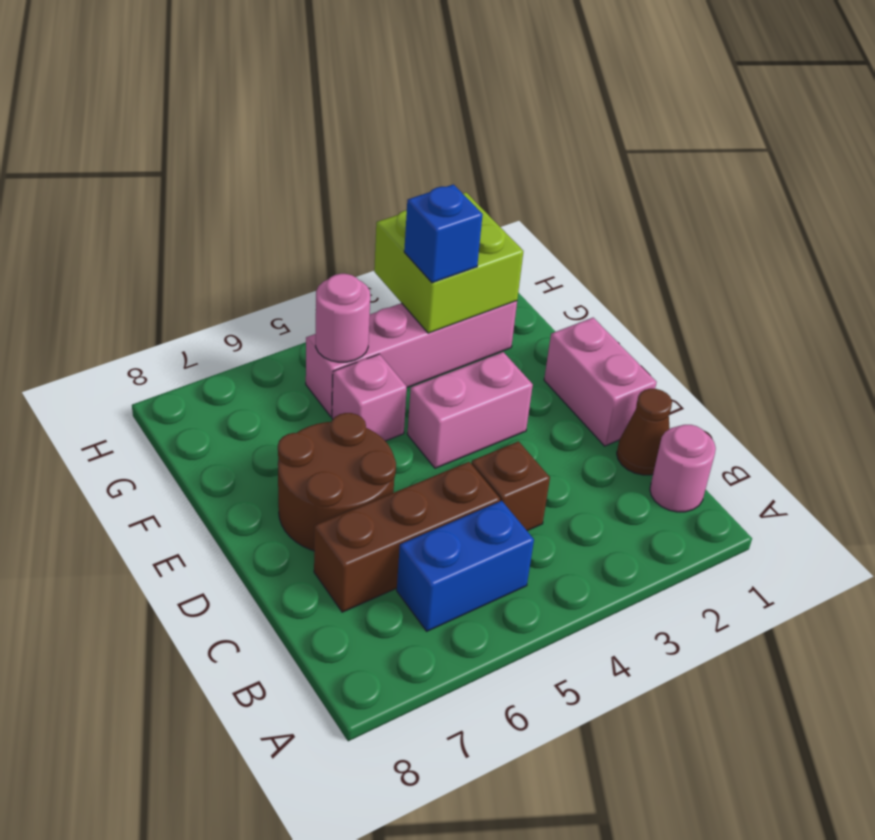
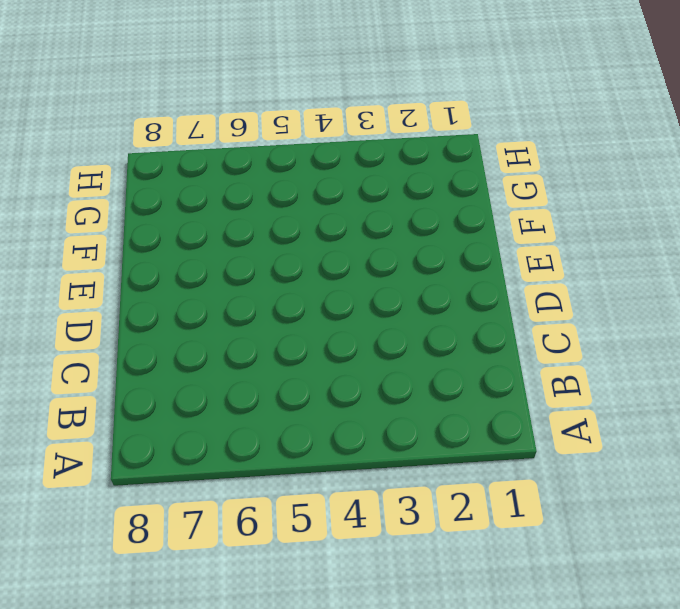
none -> pink 1x1 round brick [650,425,716,512]
none -> blue 1x2 brick [397,501,534,631]
none -> brown 1x1 cone [617,389,672,475]

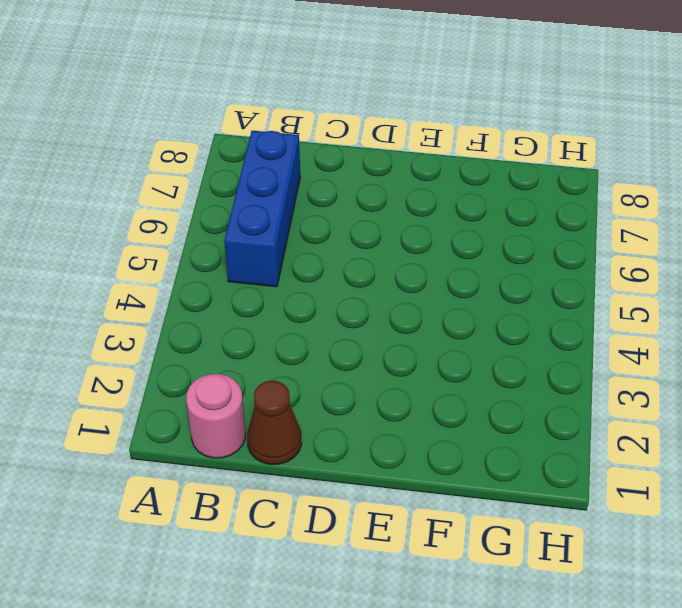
blue 1x3 brick [224,131,300,287] -> blue 1x2 brick [397,501,534,631]
none -> brown 1x1 brick [471,441,550,531]
none -> brown 1x3 brick [314,462,500,612]
none -> pink 1x2 brick [544,318,657,446]

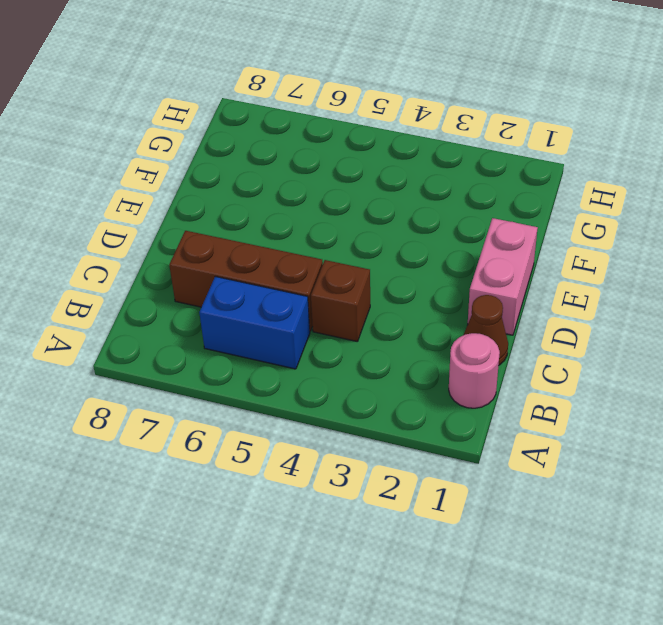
none -> brown 2x2 round brick [278,413,396,551]
none -> pink 1x2 brick [407,352,533,468]
none -> pink 1x1 brick [332,354,407,441]

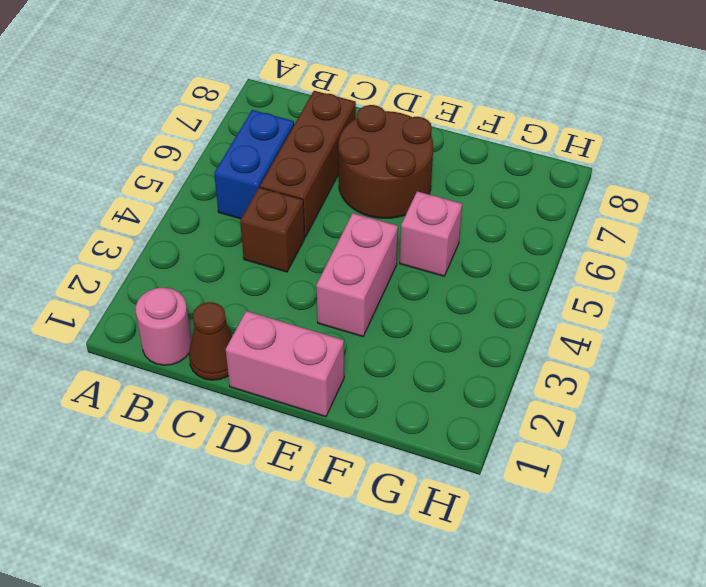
none -> pink 1x4 brick [306,301,517,417]
none -> lime 2x2 brick [374,192,523,333]
none -> pink 1x1 round brick [316,274,370,362]

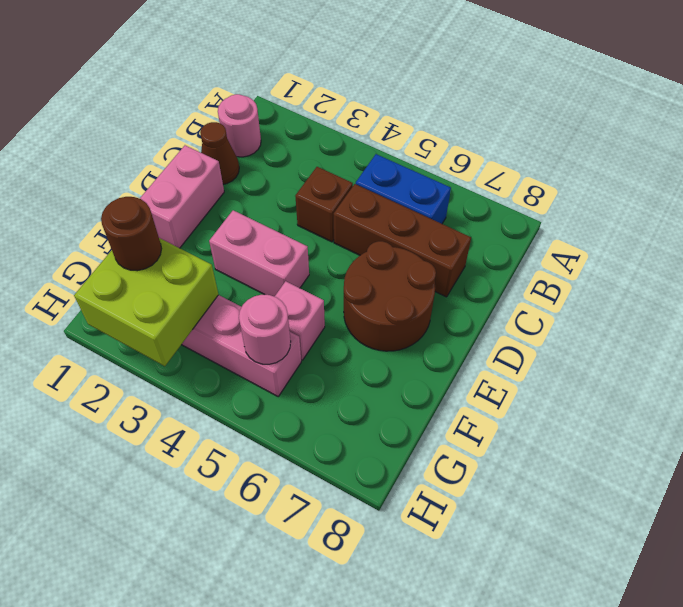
brown 1x1 round brick [101,197,162,271] -> none
none -> blue 1x1 brick [404,184,483,283]

